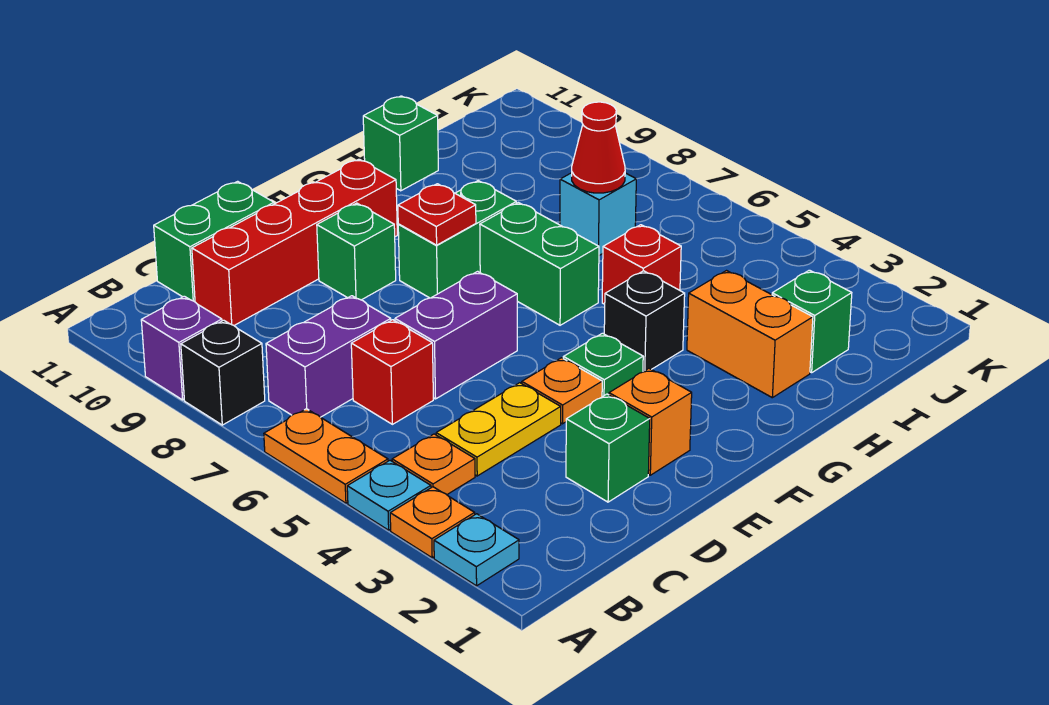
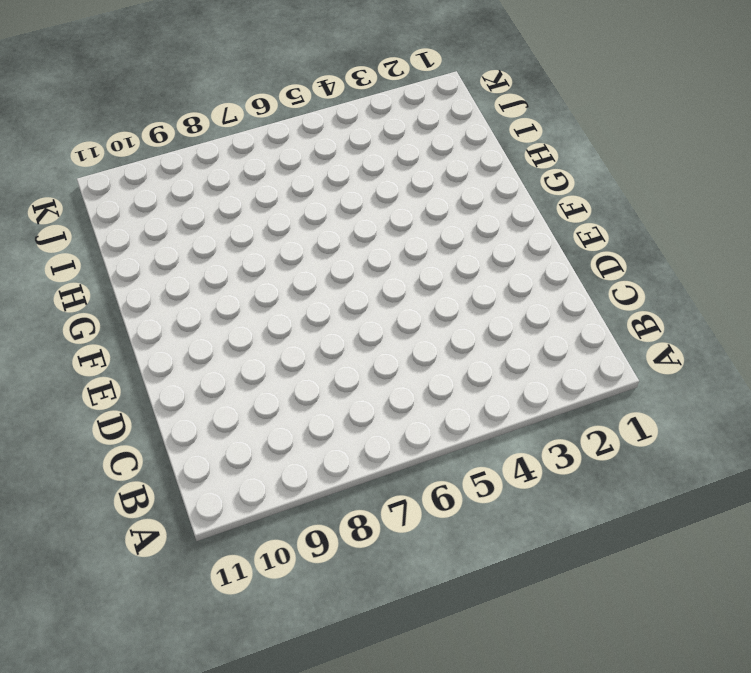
none -> cyan 1x1 plate [434,514,519,586]
none -> orange 1x1 plate [390,487,475,558]
none -> cyan 1x1 plate [347,460,431,530]

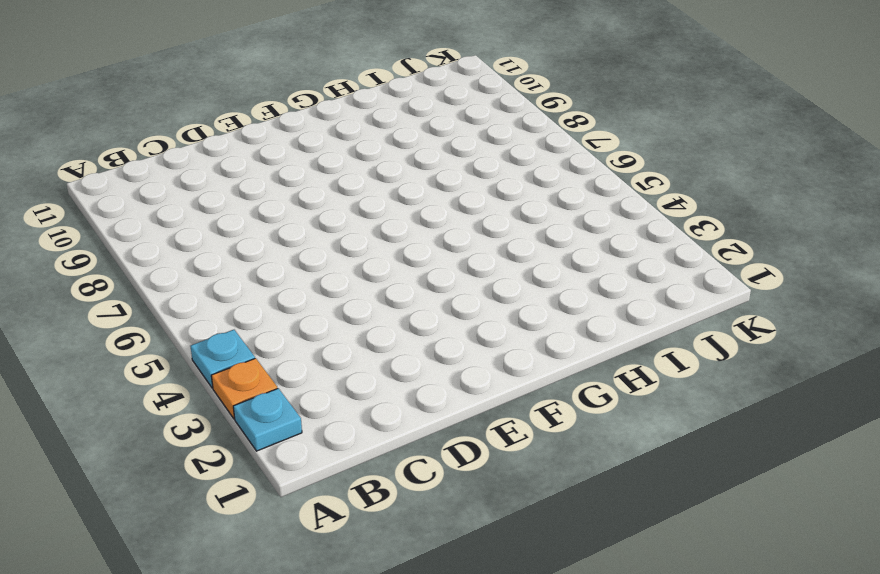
none -> orange 1x2 plate [264,409,388,503]
none -> black 1x1 brick [181,320,265,425]
none -> purple 1x1 brick [141,296,222,400]

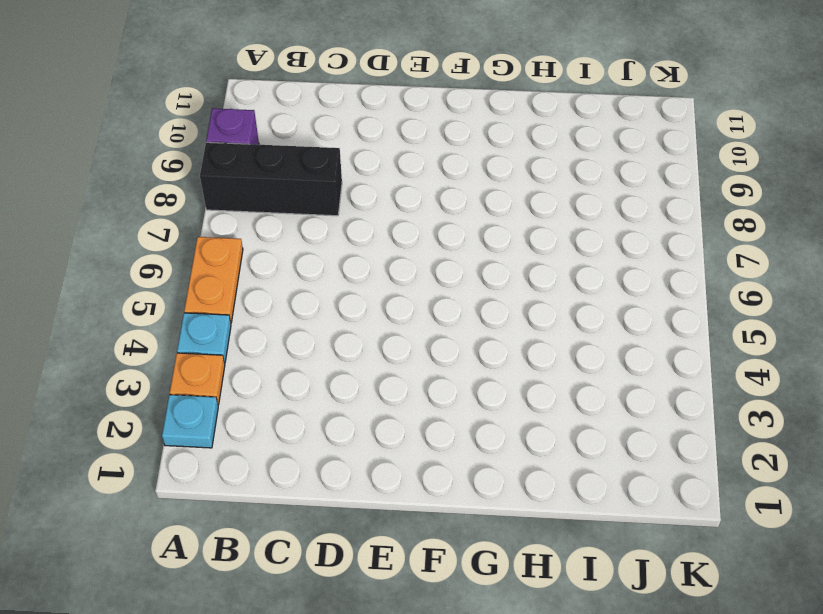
black 1x3 brick [200,142,342,216] -> black 1x1 brick [181,320,265,425]
none -> orange 1x1 plate [392,434,475,495]
none -> purple 1x2 brick [266,296,391,417]
none -> yellow 1x2 plate [436,383,561,476]

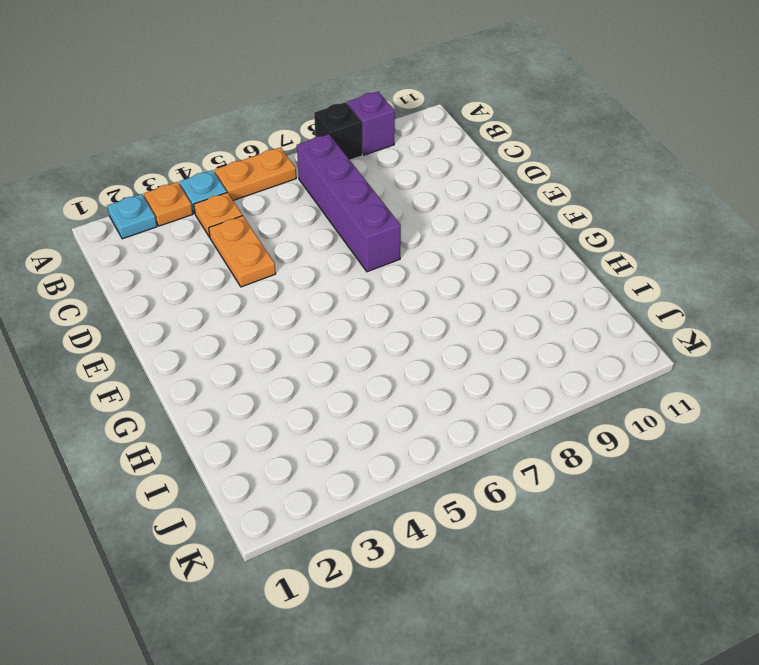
purple 1x4 brick [297,134,401,272] -> purple 1x2 brick [266,296,391,417]
orange 1x2 plate [209,216,276,287] -> yellow 1x2 plate [436,383,561,476]
none -> red 1x1 brick [351,320,433,424]
none -> red 1x4 brick [192,159,397,325]
none -> green 1x2 brick [154,181,274,302]

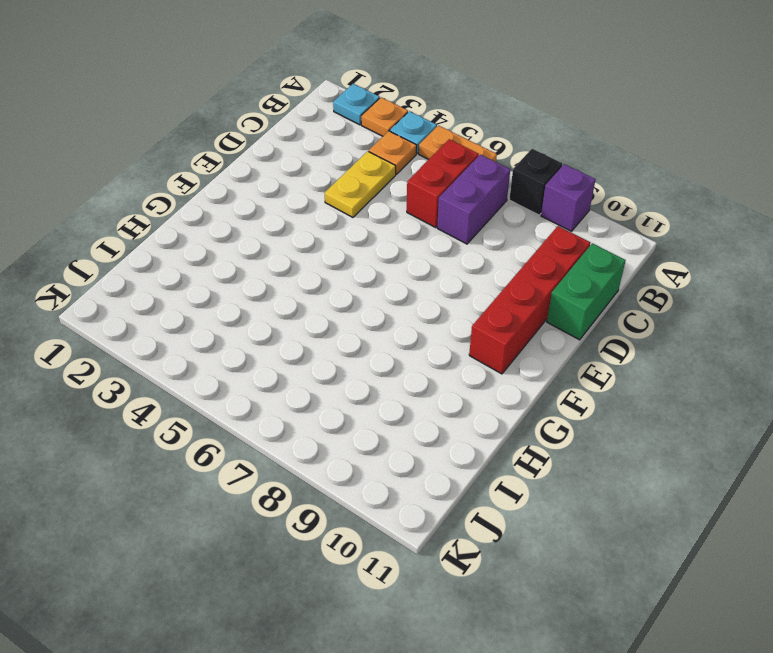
red 1x2 brick [407,139,479,227] -> red 1x1 brick [351,320,433,424]
none -> green 1x1 brick [566,394,650,502]
none -> purple 1x2 brick [395,271,517,399]
none -> orange 1x1 brick [609,369,692,475]

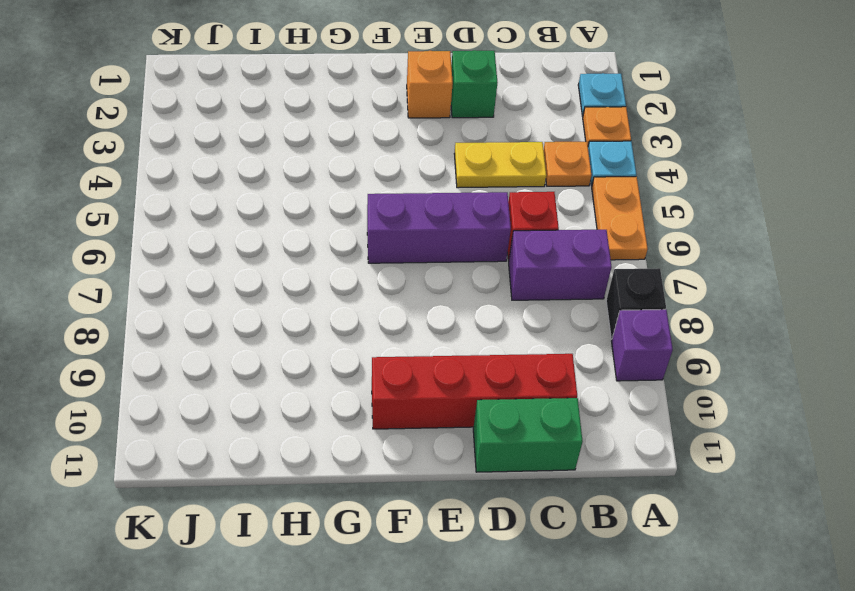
purple 1x3 brick [367,192,511,263] -> purple 1x2 brick [395,271,517,399]
none -> orange 1x1 plate [522,358,602,424]
none -> green 1x1 brick [317,203,396,300]
none -> green 1x1 plate [563,333,643,397]

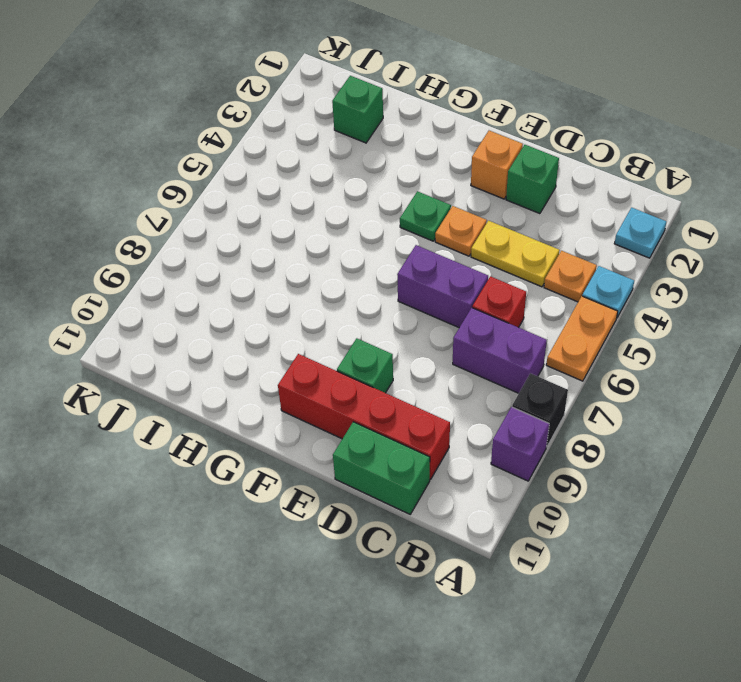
none -> orange 1x1 plate [390,487,475,558]
none -> green 1x2 brick [398,181,516,298]
none -> black 1x1 brick [604,271,685,372]

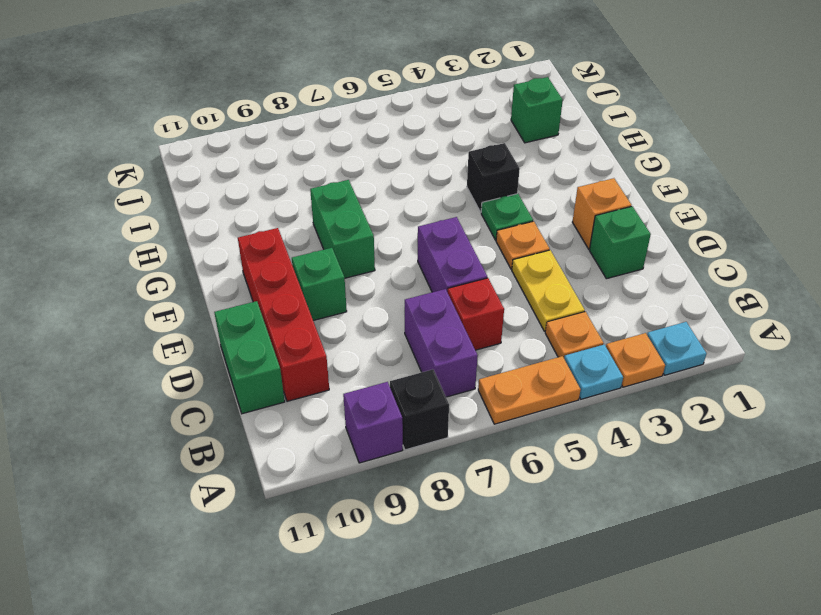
none -> green 1x2 brick [480,203,599,325]
none -> orange 1x2 brick [687,271,813,398]
none -> red 1x1 brick [602,225,681,304]

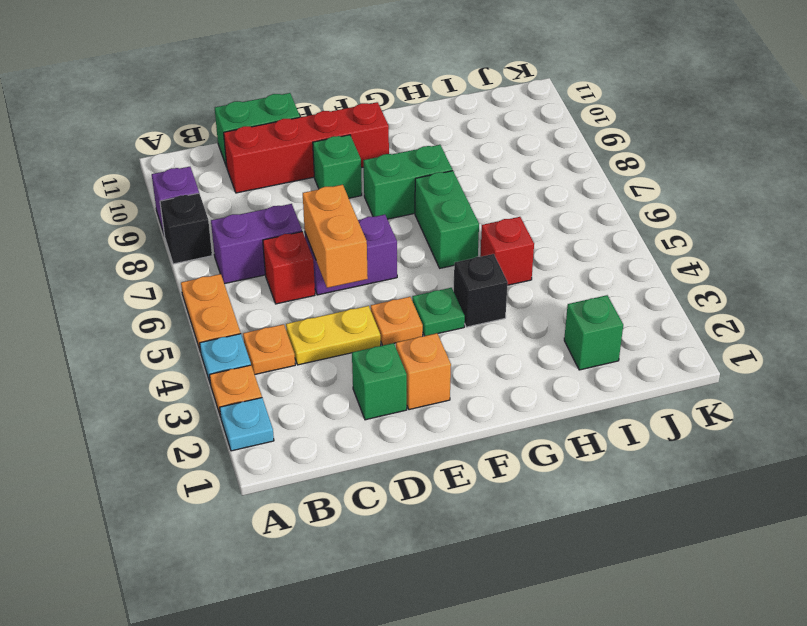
orange 1x2 brick [303,185,368,288] -> orange 1x2 brick moved to [687,271,813,398]
none -> green 1x1 brick [363,96,438,191]
none -> cyan 1x1 brick [560,173,636,255]
none -> red 1x1 plate [398,184,476,245]

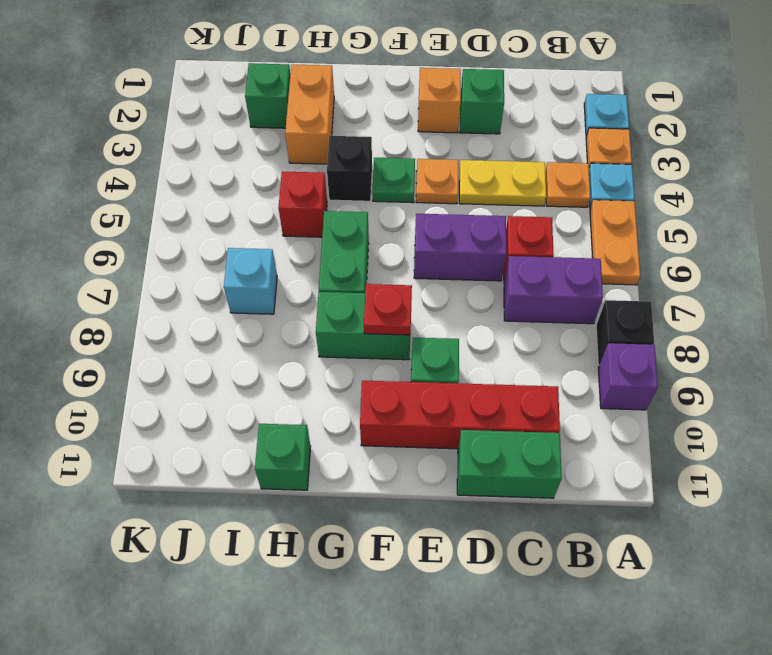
none -> red 1x1 cone [572,102,625,193]

